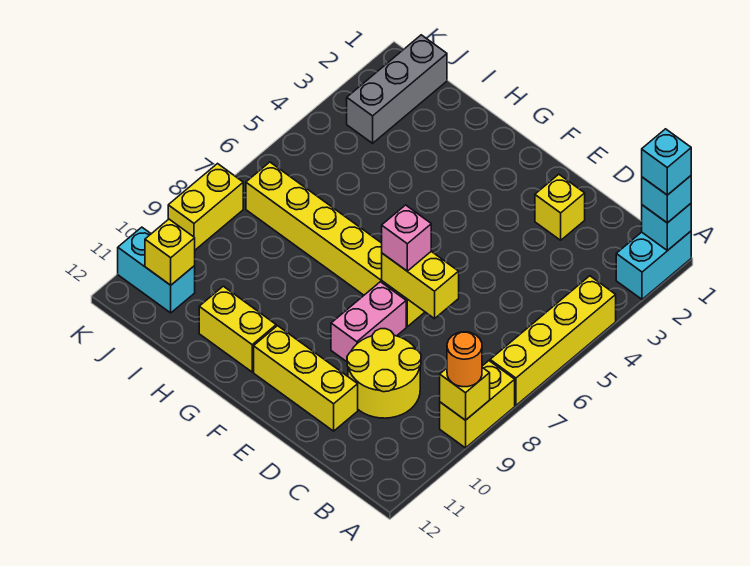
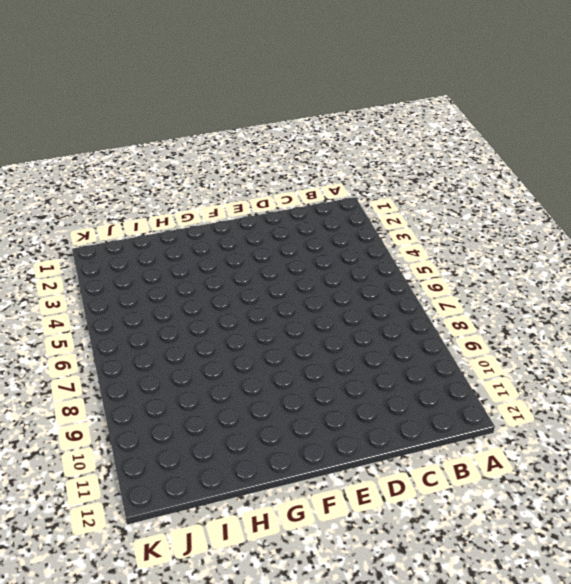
none -> cyan 1x2 brick [616,231,691,299]
none -> yellow 1x4 brick [490,276,616,405]
none -> yellow 1x2 brick [440,361,515,448]

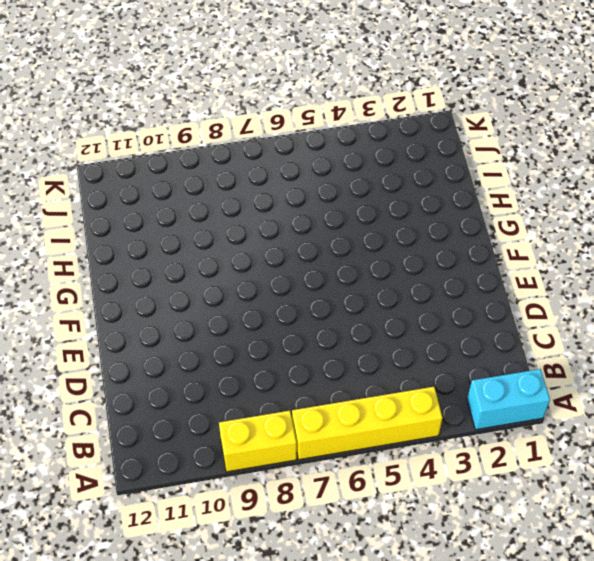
none -> yellow 2x2 round brick [347,329,421,418]
none -> yellow 1x1 brick [535,174,585,240]
none -> yellow 1x3 brick [254,326,358,431]

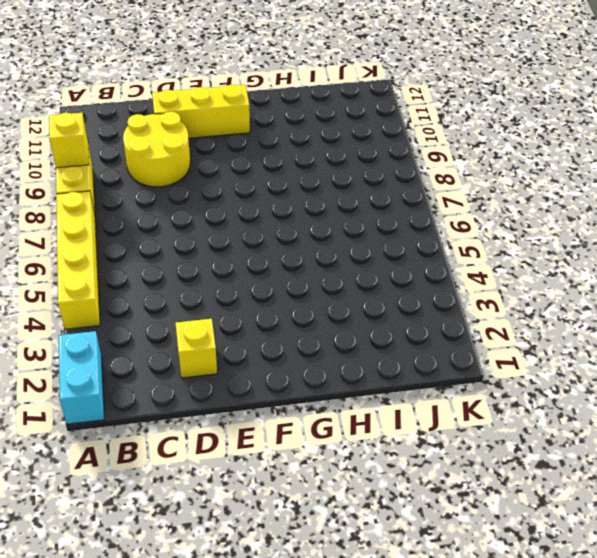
none -> yellow 1x6 brick [246,162,425,327]
none -> pink 1x2 brick [331,282,406,362]
none -> yellow 1x2 brick [199,286,276,372]

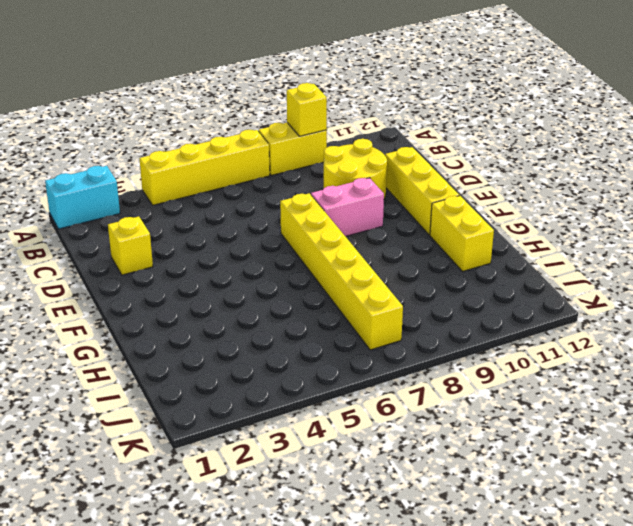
none -> grey 1x3 brick [347,35,447,143]
none -> cyan 1x2 brick [118,227,195,313]
none -> yellow 1x2 brick [168,164,243,250]

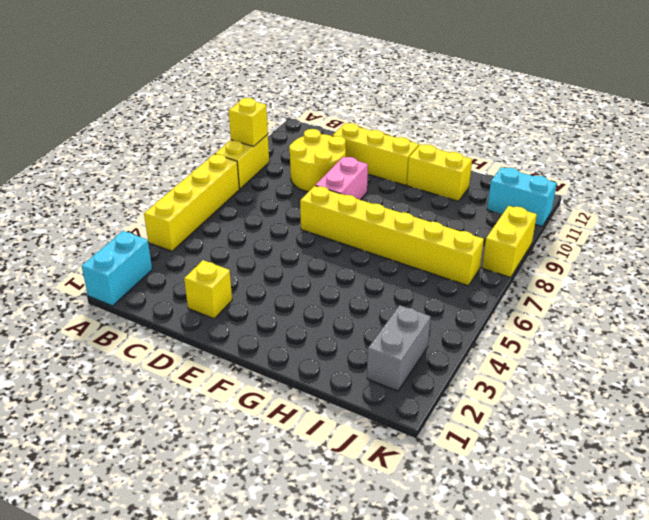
grey 1x2 brick [367,305,431,391] -> grey 1x3 brick [347,35,447,143]
none -> cyan 1x1 brick [642,204,691,251]
none -> yellow 1x2 brick [382,251,459,319]
none -> yellow 1x1 brick [145,219,195,285]

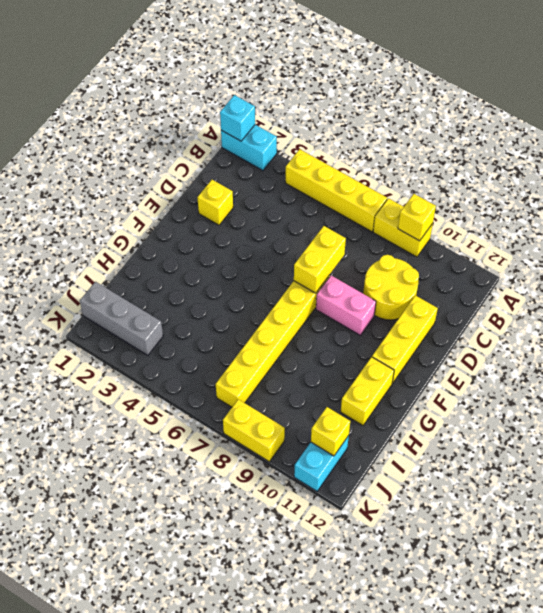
none -> cyan 1x1 brick [642,176,691,223]
none -> orange 1x1 round brick [447,332,482,387]
none -> pink 1x1 brick [382,205,431,271]

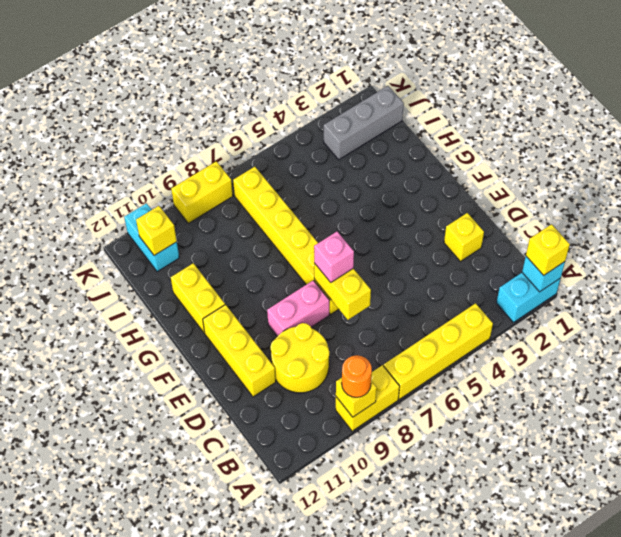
yellow 1x1 brick [526,224,570,275] -> cyan 1x1 brick [642,176,691,223]
none -> cyan 1x1 brick [642,129,691,195]

